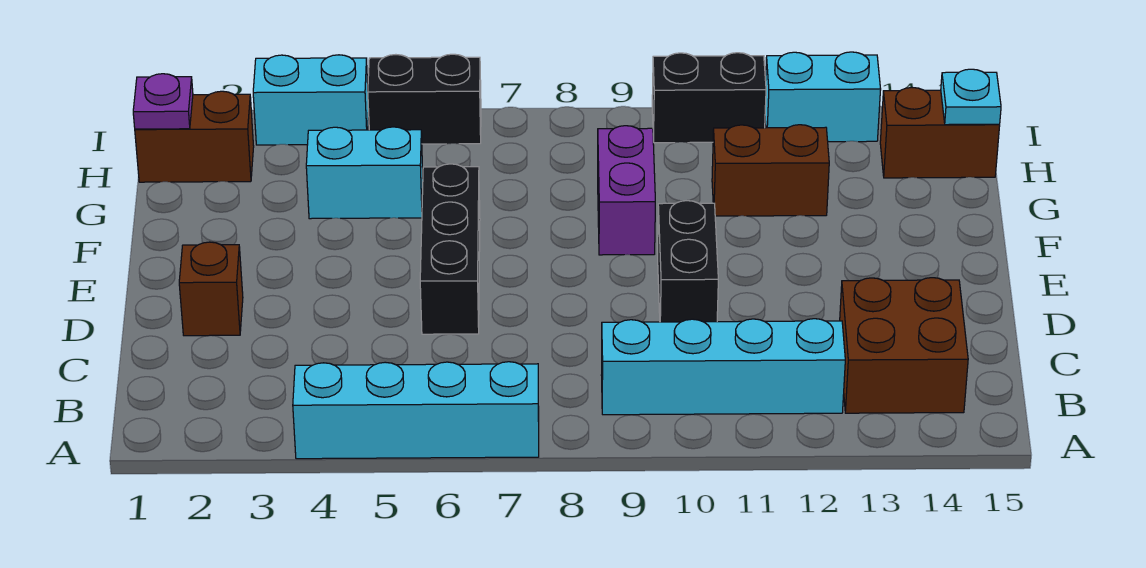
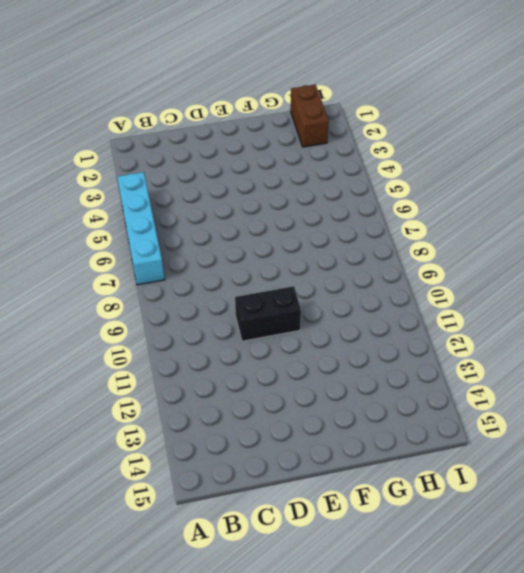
none -> cyan 1x4 brick [601,319,845,415]
none -> brown 2x2 brick [840,278,968,413]
none -> brown 1x1 brick [179,242,243,336]

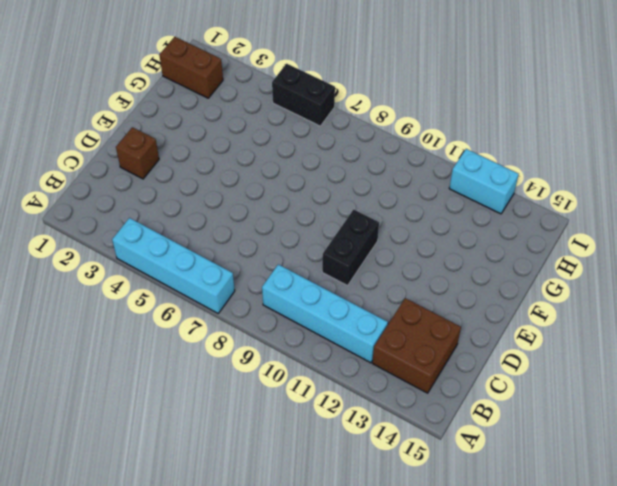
none -> black 1x3 brick [420,164,480,334]
none -> purple 1x2 brick [598,126,655,255]
none -> cyan 1x2 brick [306,127,423,219]

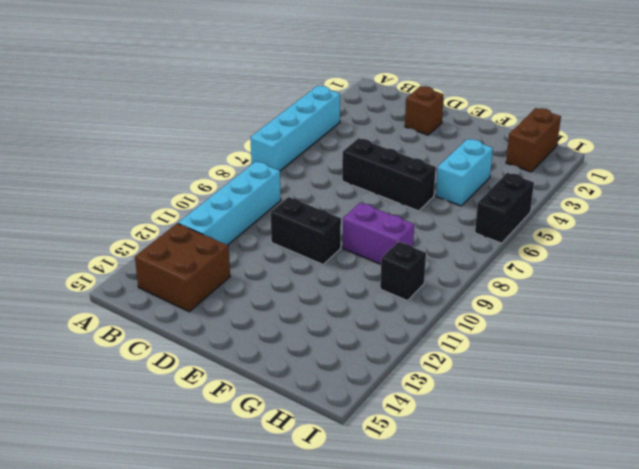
black 1x1 brick [380,242,426,301] -> none
none -> brown 1x2 brick [712,125,829,216]
none -> brown 1x2 brick [880,88,1000,178]
none -> cyan 1x2 brick [253,55,369,145]

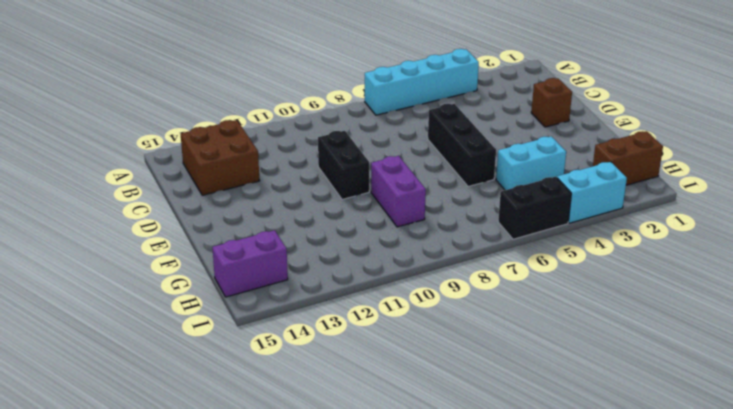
purple 1x2 brick [212,230,288,297] -> brown 1x2 brick [880,88,1000,178]
none -> cyan 1x4 brick [601,319,845,415]
none -> brown 1x2 brick [712,125,829,216]
none -> black 1x2 brick [652,53,766,143]

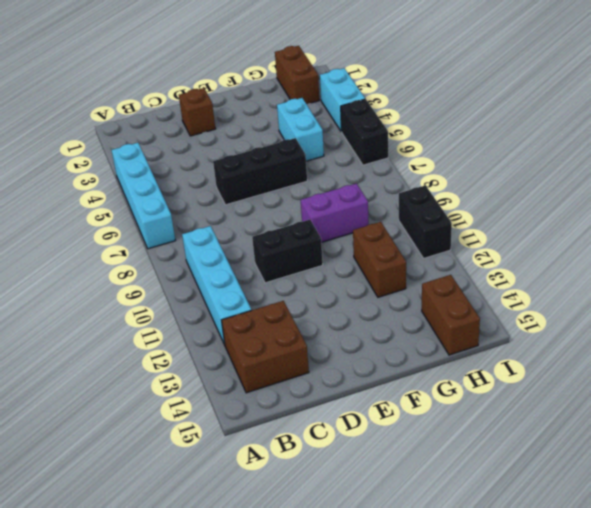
none -> cyan 1x2 brick [765,52,881,142]
none -> purple 1x1 plate [133,74,193,129]
none -> cyan 1x1 plate [941,69,1001,125]

